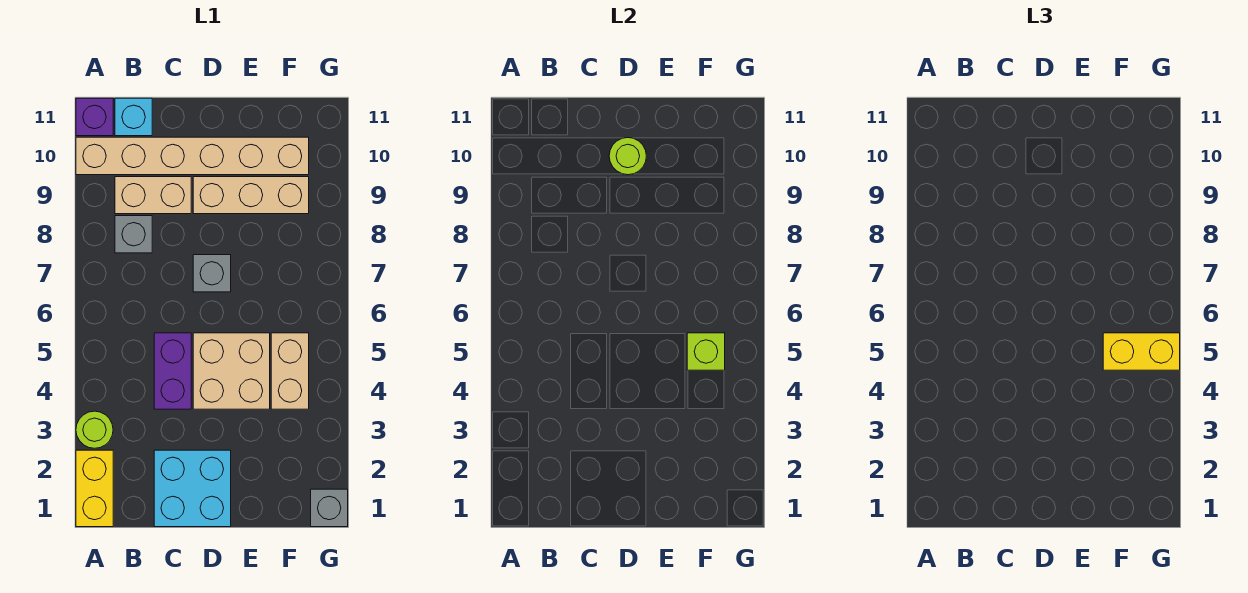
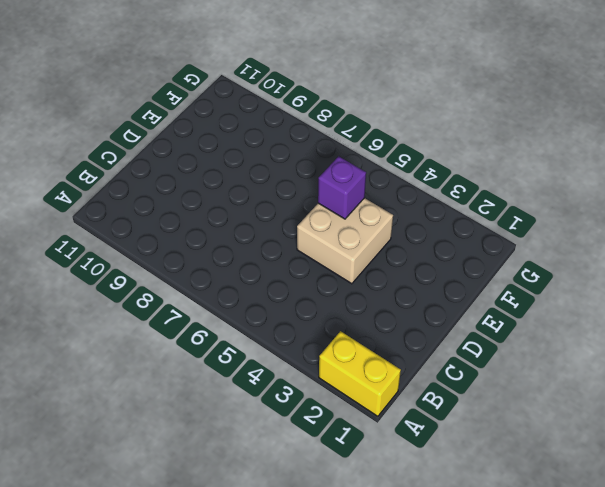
purple 1x1 brick [318,156,366,219] -> purple 1x1 brick moved to [76,98,113,136]
none -> lime 1x1 round brick [76,411,113,448]
none -> tan 1x6 brick [76,137,309,175]
none -> grey 1x1 brick [115,216,152,253]

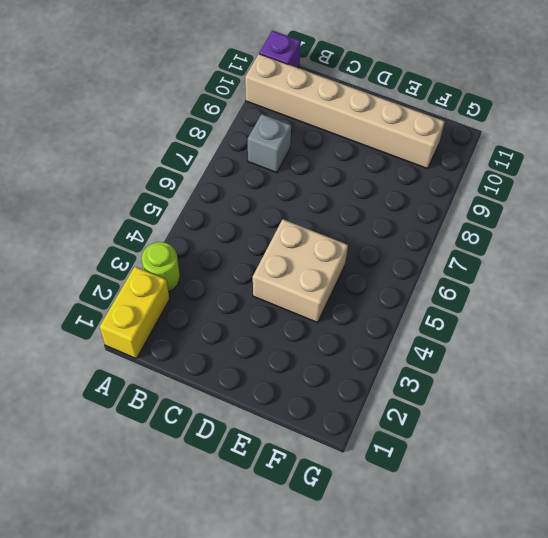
none -> tan 1x2 brick [115,177,191,214]
none -> cyan 1x1 brick [115,98,152,136]
none -> cyan 2x2 brick [154,450,231,527]

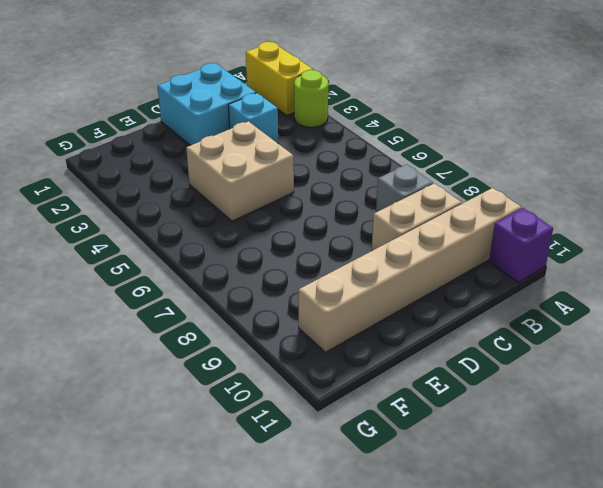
cyan 1x1 brick [228,93,278,143] -> cyan 1x1 brick moved to [115,98,152,136]
none -> purple 1x2 brick [154,333,191,409]
none -> grey 1x1 brick [193,255,231,292]
none -> tan 1x3 brick [193,177,309,214]

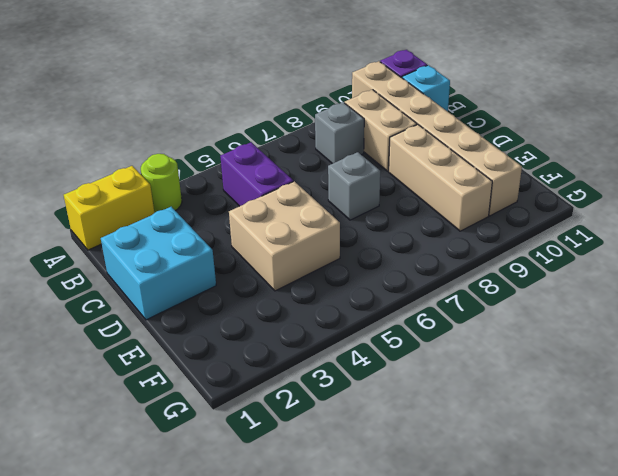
purple 1x2 brick [220,142,293,206] -> purple 1x2 brick turned to [154,333,191,409]
none -> tan 1x2 brick [271,333,309,409]
none -> grey 1x1 brick [311,489,348,527]
none -> lime 1x1 round brick [609,138,646,175]

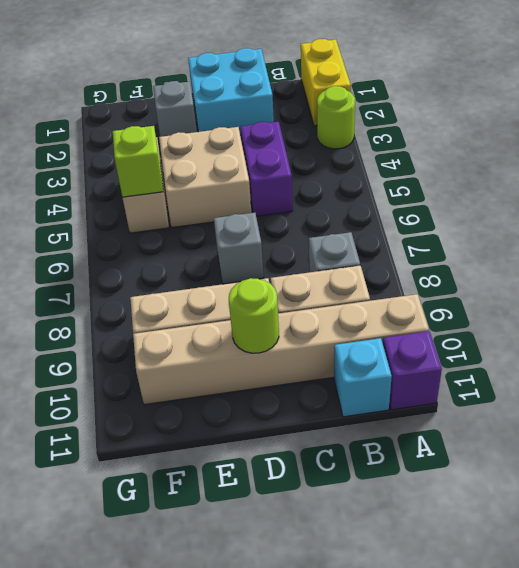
grey 1x1 brick [153,81,197,137] -> grey 1x1 brick moved to [311,489,348,527]
none -> yellow 1x2 brick [1103,333,1180,370]

